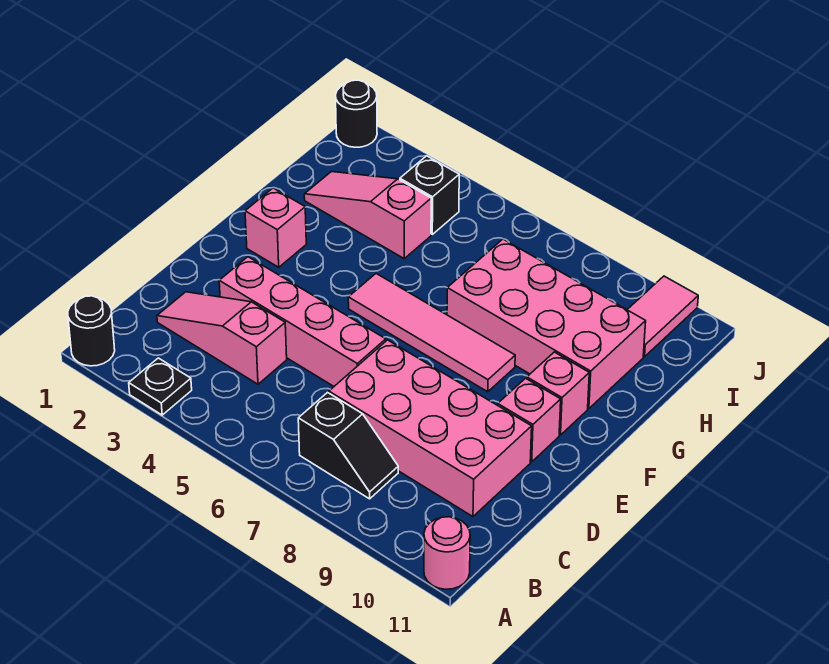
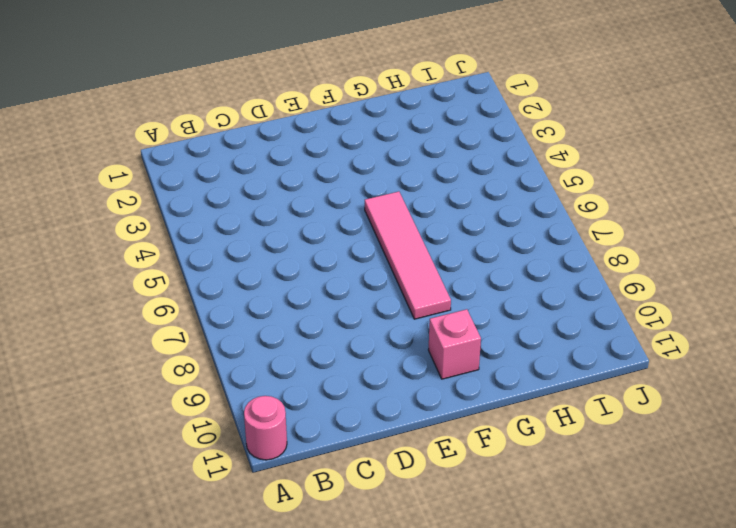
none -> black 1x1 round brick [68,296,115,366]
none -> black 1x1 plate [129,358,192,415]
none -> black 1x2 slope [298,393,398,499]

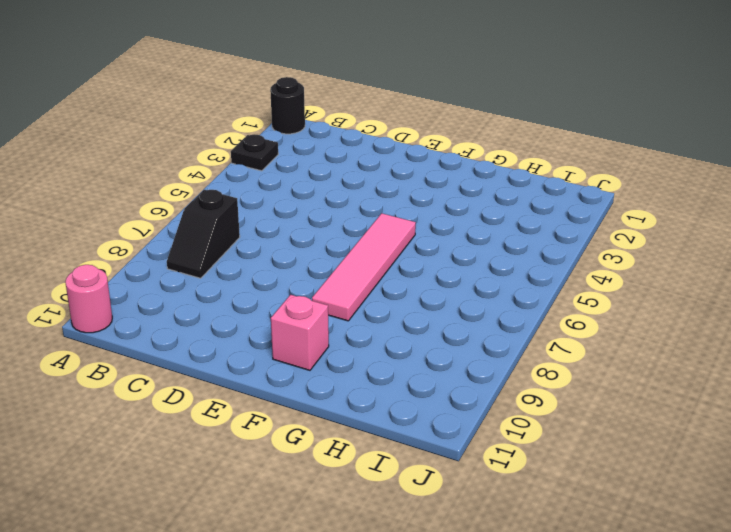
none -> pink 1x3 slope [157,292,287,384]
none -> pink 2x4 brick [329,340,532,517]
none -> pink 1x4 brick [219,257,386,386]

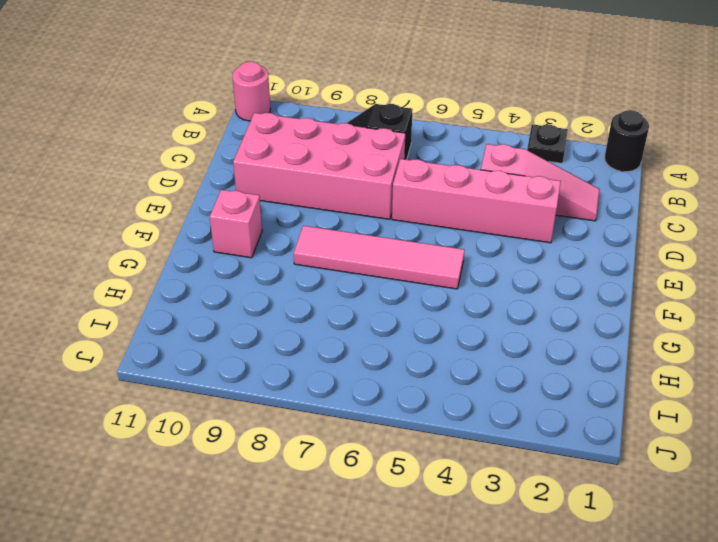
none -> pink 1x1 brick [498,378,561,462]
none -> pink 1x1 brick [245,188,306,267]
none -> pink 2x4 brick [447,239,646,409]

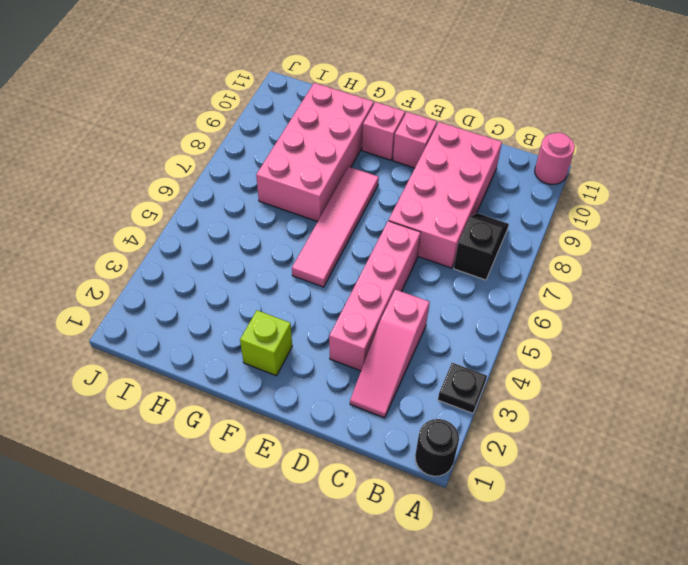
lime 1x1 brick [240,310,292,376] -> pink 1x1 brick [245,188,306,267]
none -> pink 1x3 slope [304,172,431,258]
none -> black 1x1 brick [400,156,459,234]
none -> pink 1x2 tile [627,276,698,357]

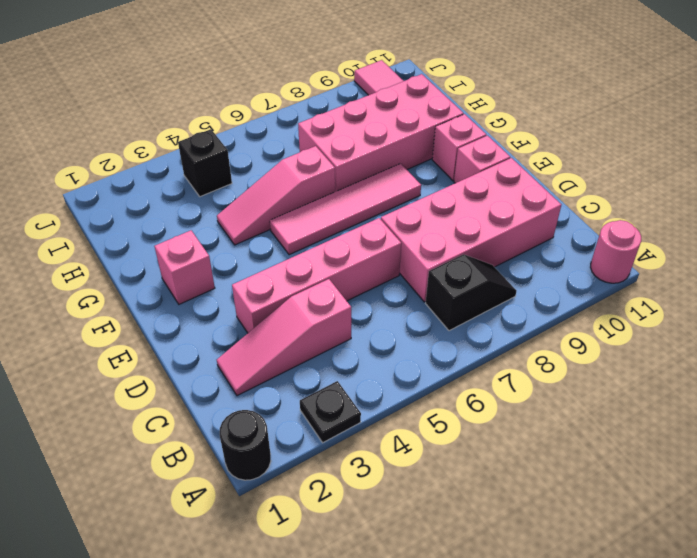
pink 1x3 slope [217,146,335,245] -> pink 1x3 slope moved to [304,172,431,258]
none -> black 1x1 round brick [336,80,377,147]

